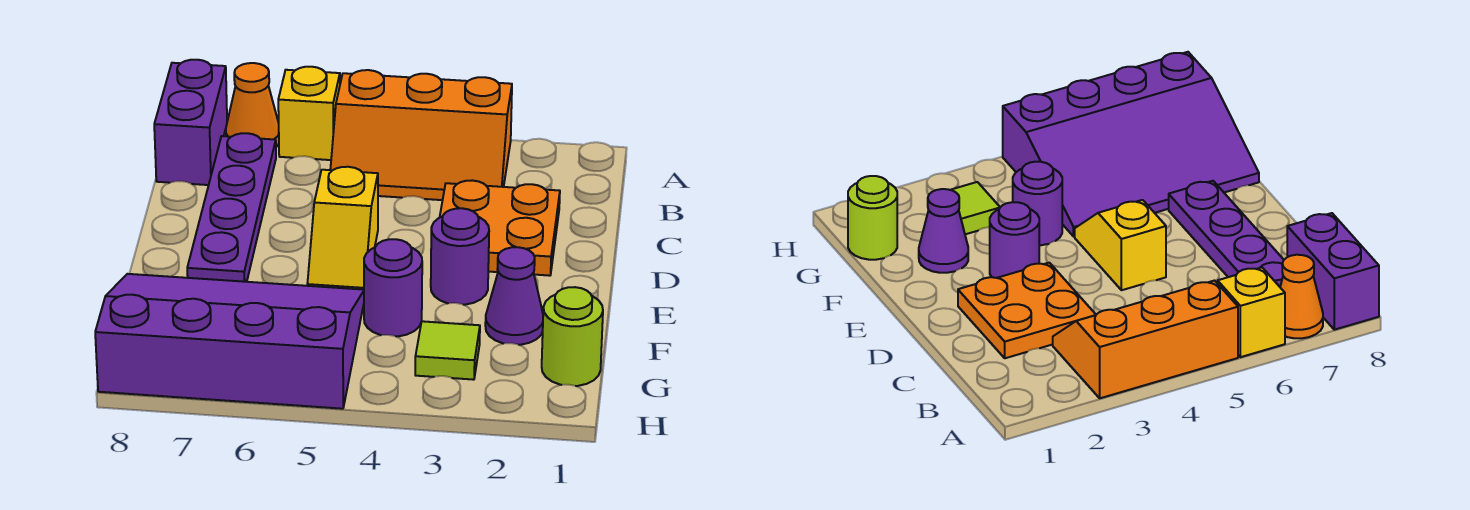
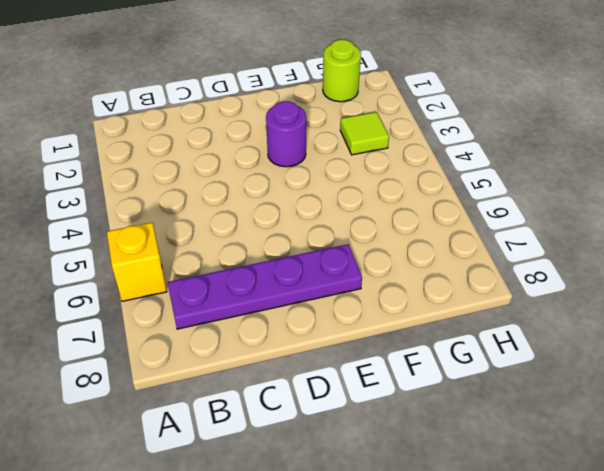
none -> orange 2x3 slope [330,70,512,200]
none -> orange 1x1 cone [226,63,279,147]
none -> purple 1x2 brick [154,60,227,185]

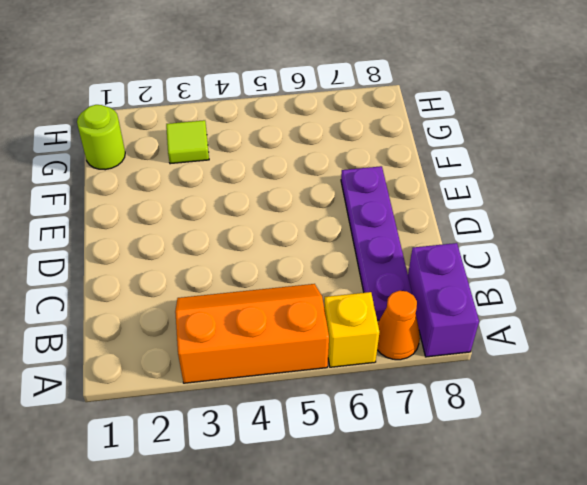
none -> orange 2x2 plate [440,180,560,276]
none -> yellow 1x2 slope [307,167,378,290]
none -> purple 1x1 round brick [431,208,489,305]

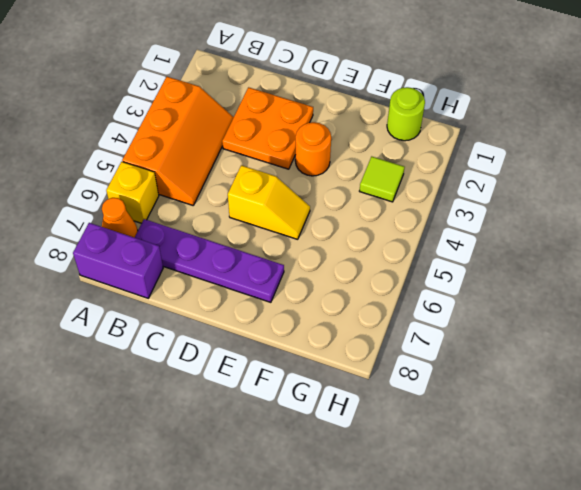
orange 1x1 round brick [295,122,331,176] -> purple 1x1 round brick [431,208,489,305]
none -> purple 1x1 cone [485,247,543,345]
none -> purple 1x1 round brick [364,239,422,336]
none -> purple 3x4 slope [95,274,364,409]

